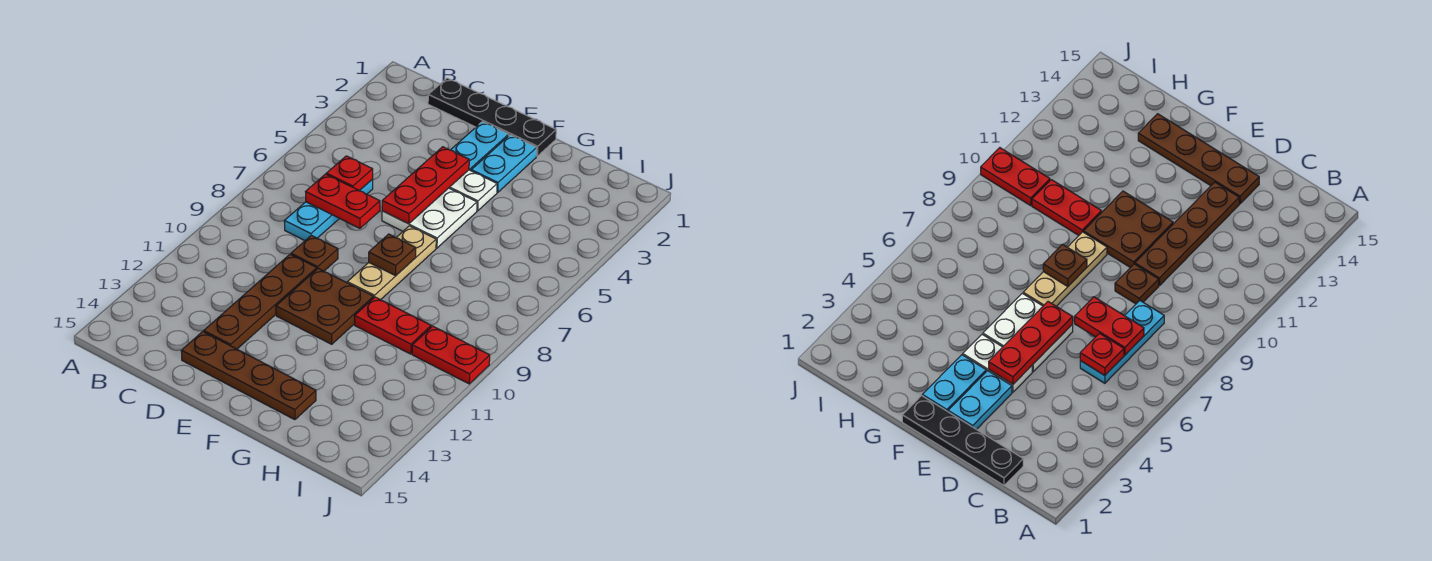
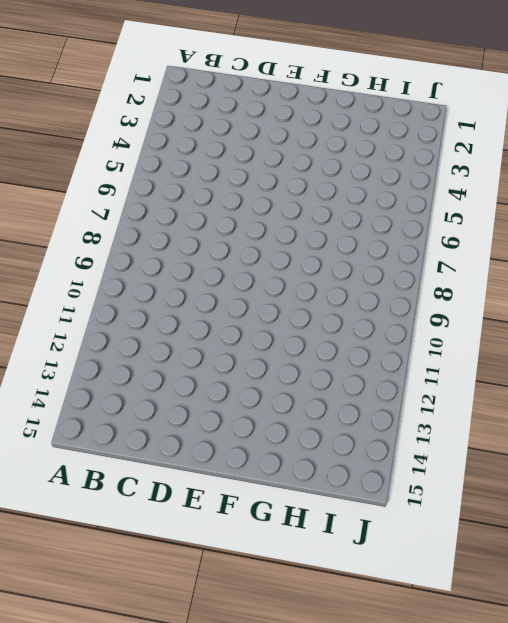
none -> black 1x4 plate [428,78,556,156]
none -> cyan 1x3 plate [284,179,373,241]
none -> brown 1x1 plate [291,235,338,271]

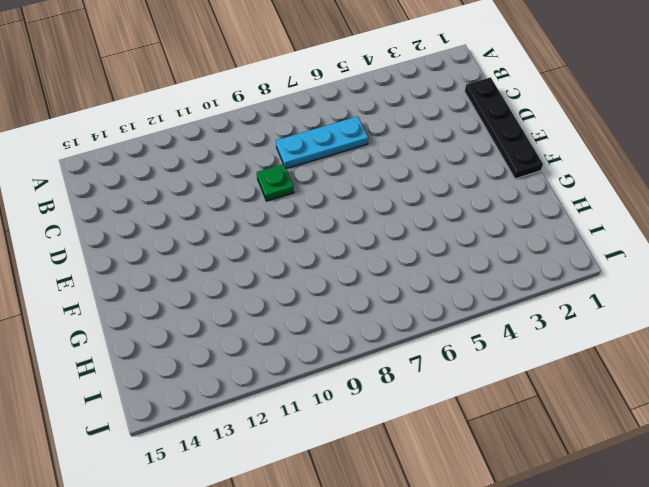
green 1x1 plate [257,164,294,201] -> brown 1x1 plate [291,235,338,271]
none -> brown 1x4 plate [204,254,317,349]
none -> brown 1x4 plate [181,332,316,420]
none -> cyan 1x2 plate [451,122,509,171]

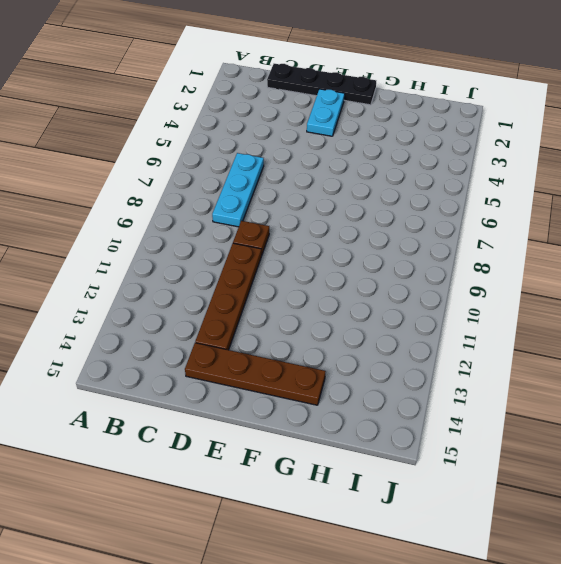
none -> white 1x2 plate [449,170,497,211]
none -> white 2x2 plate [382,188,477,248]
none -> brown 2x2 plate [276,268,374,344]

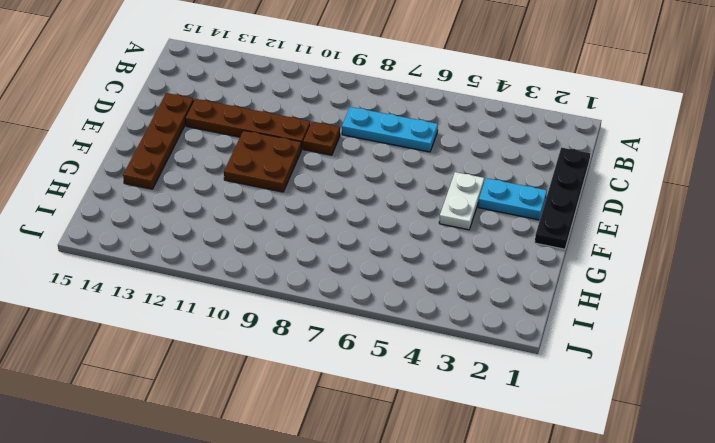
none -> white 2x2 plate [382,188,477,248]
none -> cyan 1x2 plate [471,135,537,193]
none -> tan 1x3 plate [347,226,436,300]

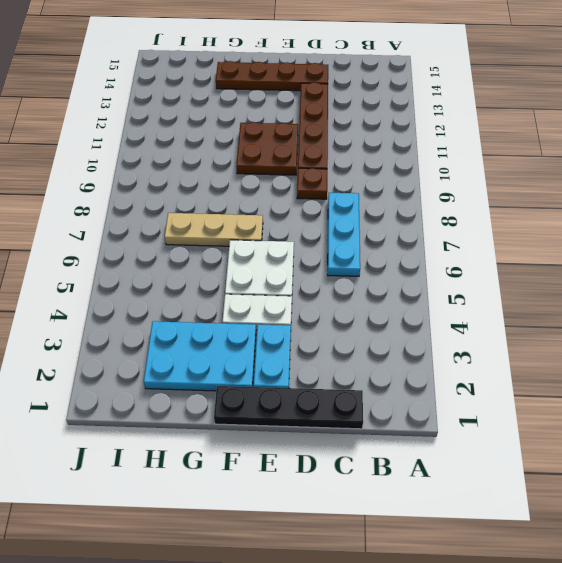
cyan 2x3 plate [144,321,256,391] -> cyan 1x2 plate [471,135,537,193]
tan 1x3 plate [165,213,263,246] -> tan 1x3 plate turned to [347,226,436,300]
none -> red 1x2 plate [355,297,431,354]
none -> red 1x2 plate [412,326,490,384]
none -> red 1x1 plate [326,156,373,191]

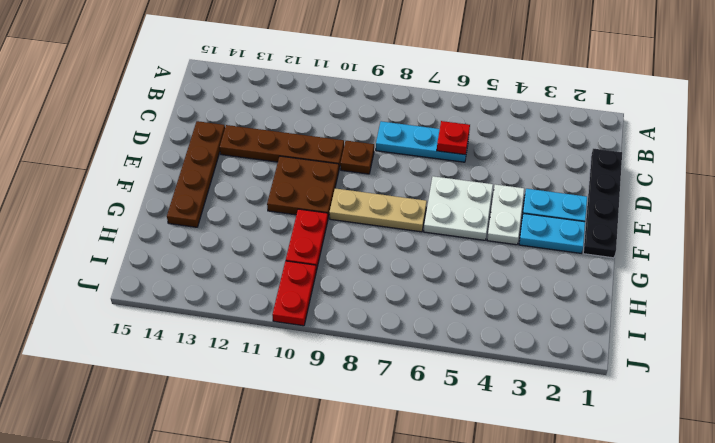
none -> red 1x2 plate [306,174,380,228]
none -> red 1x3 plate [382,147,469,224]
none -> brown 1x1 plate [369,234,416,276]

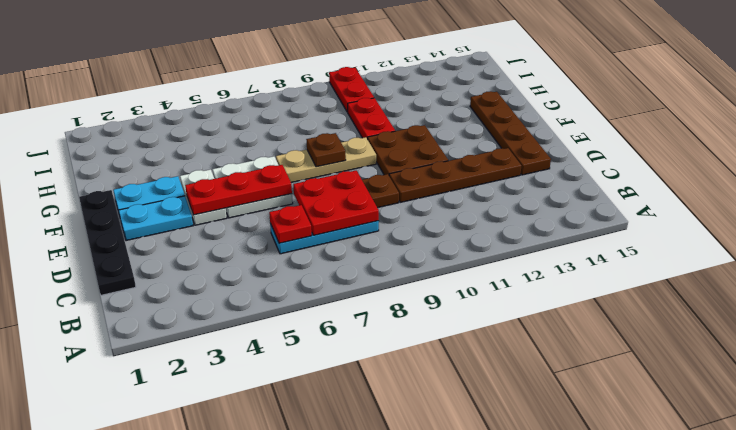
red 2x2 plate [293,171,379,235] -> red 1x2 plate [306,174,380,228]

